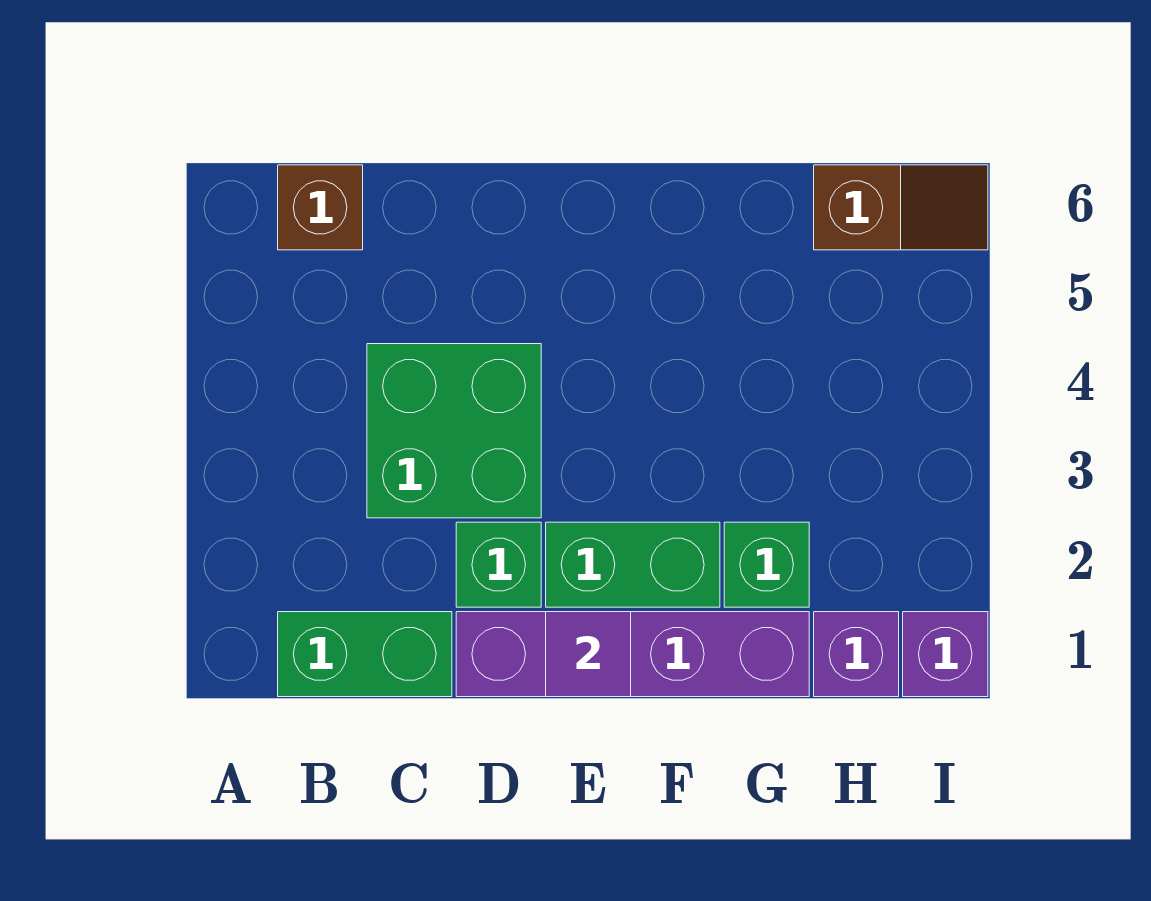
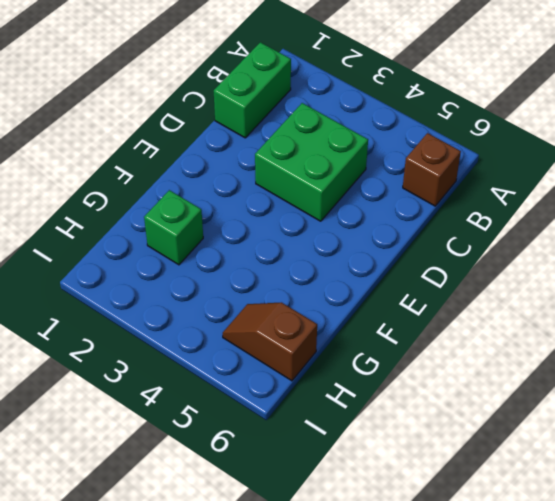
brown 1x2 slope [223,303,317,381] -> brown 1x2 slope turned to [814,165,988,250]
none -> purple 1x4 brick [456,612,809,697]
none -> green 1x1 brick [456,522,541,607]

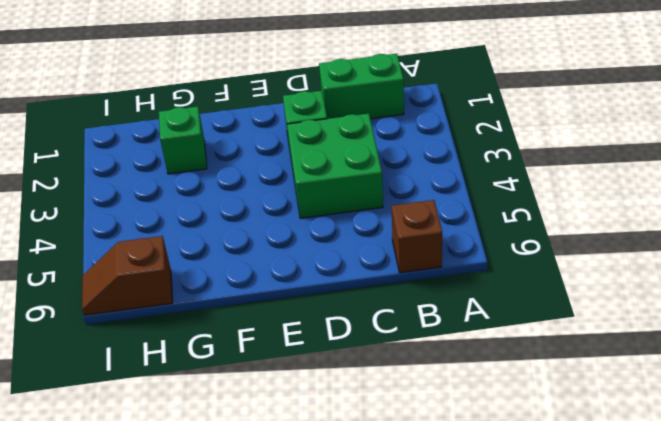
none -> purple 1x4 brick [456,612,809,697]
none -> green 1x2 brick [546,522,720,607]

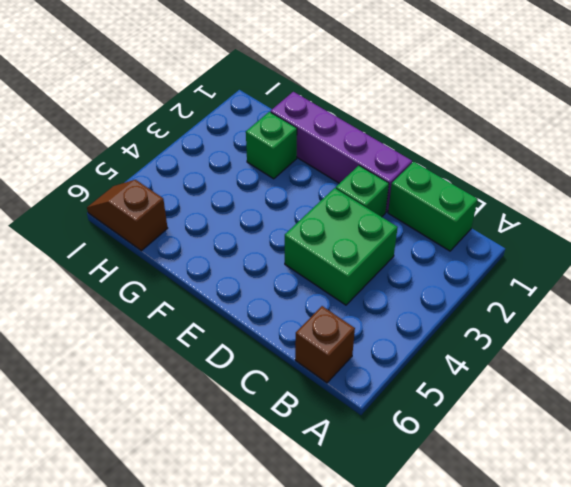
none -> green 1x2 brick [546,522,720,607]
none -> purple 1x1 brick [814,612,899,697]

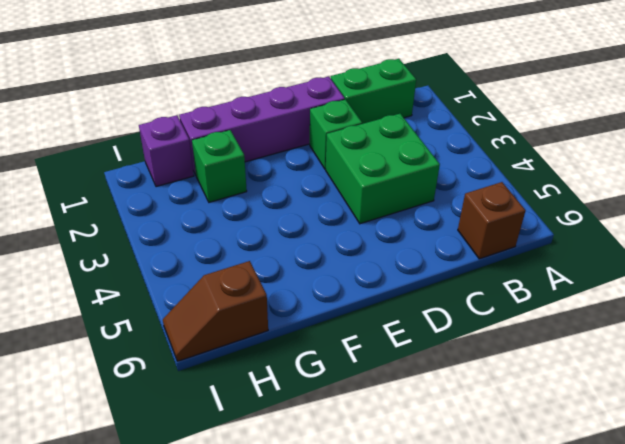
none -> green 1x2 brick [546,522,720,607]
none -> purple 1x1 brick [903,612,988,697]

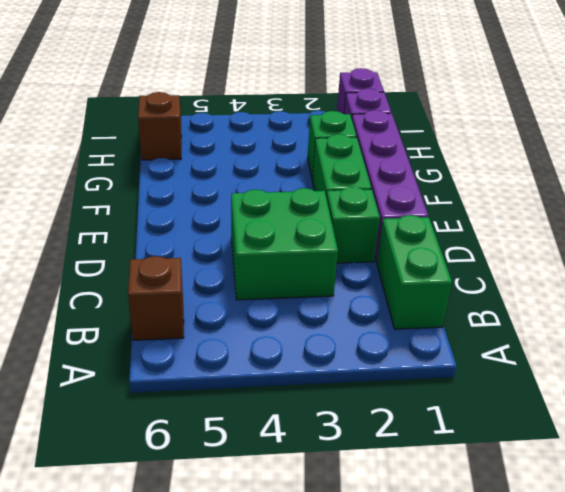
none -> purple 1x1 tile [546,612,631,697]

